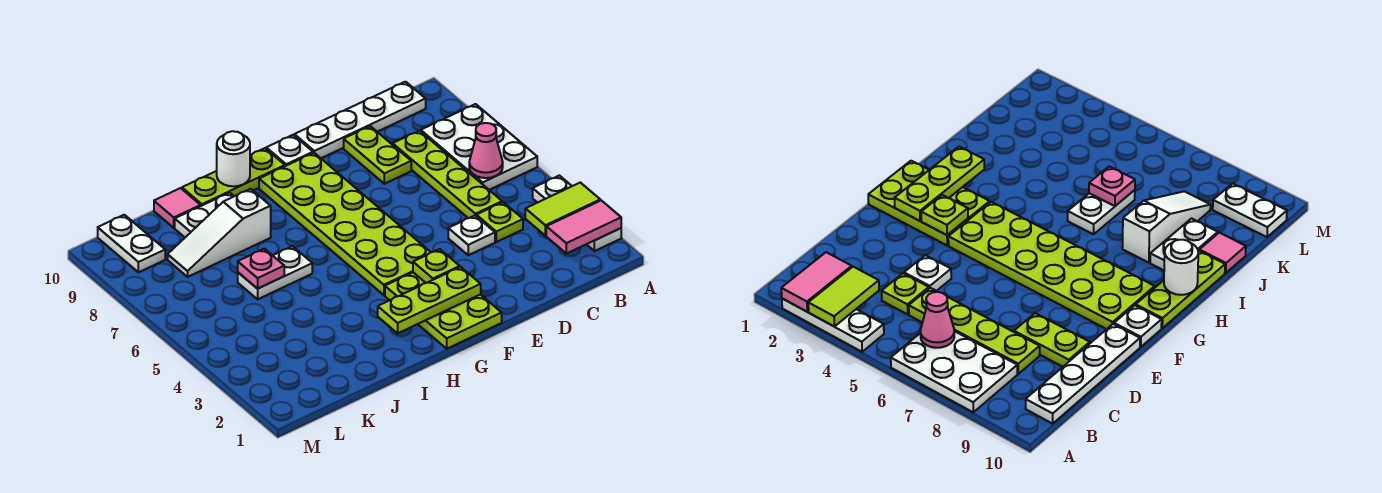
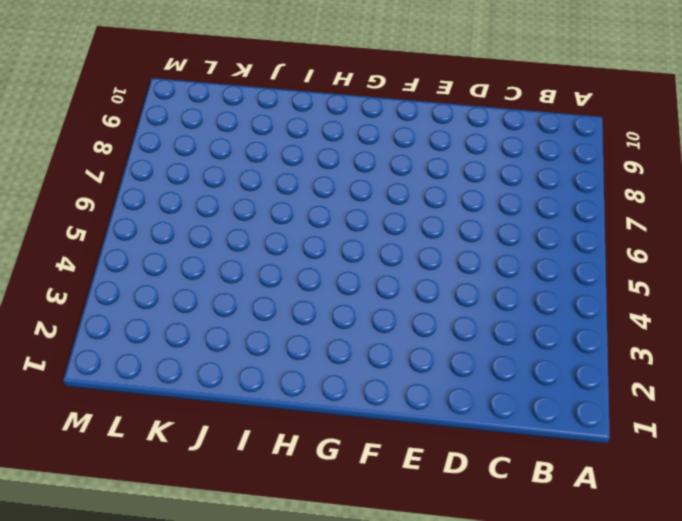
none -> white 1x3 plate [533,175,621,251]
none -> white 2x3 plate [421,104,537,190]
none -> white 1x4 plate [294,82,426,158]

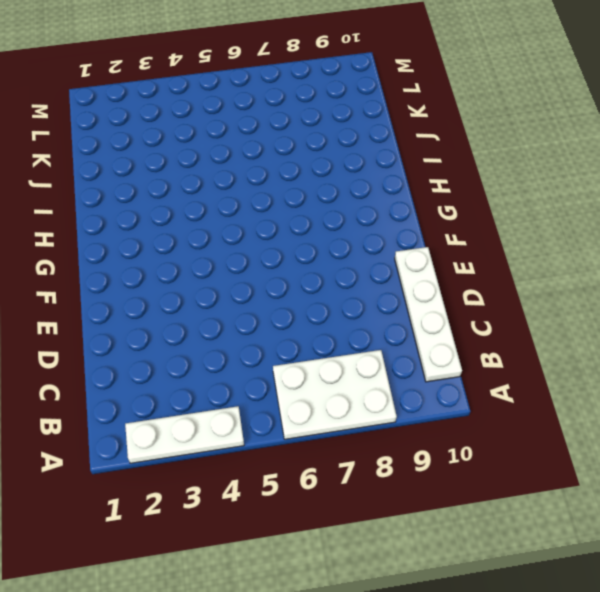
none -> lime 1x1 plate [476,202,523,242]
none -> lime 1x4 plate [393,131,502,218]
none -> white 1x1 plate [448,216,495,255]

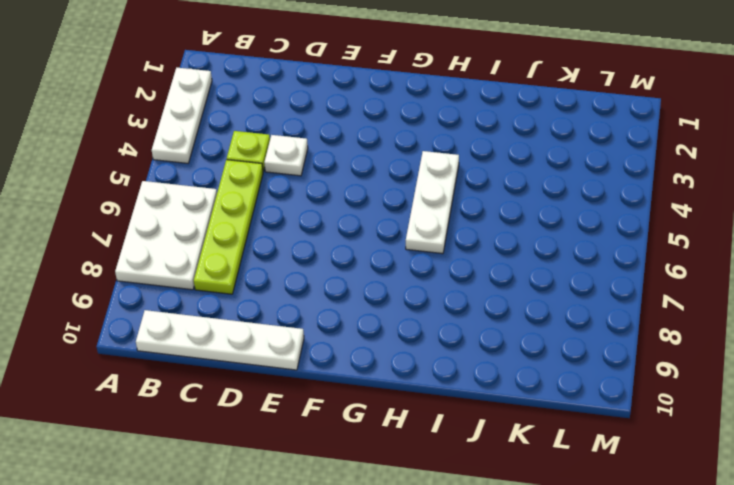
white 1x3 plate [406,151,459,254] -> none
none -> lime 1x2 plate [344,126,411,184]
none -> lime 2x3 plate [385,273,502,349]
none -> lime 2x6 plate [259,153,431,295]

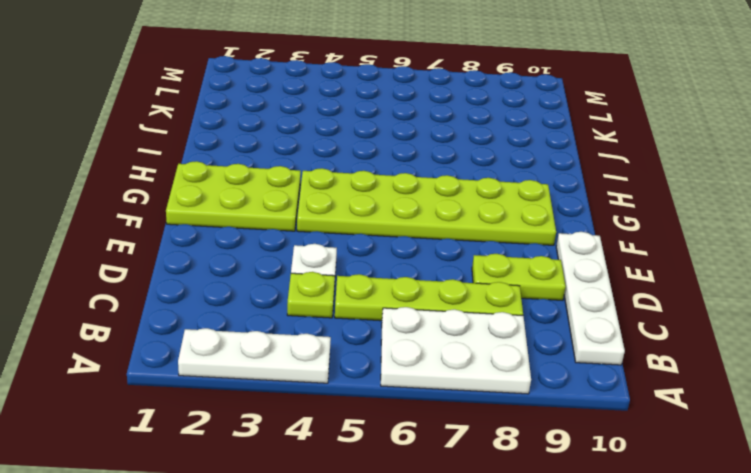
none -> white 1x1 plate [266,135,313,166]
none -> lime 1x3 plate [182,148,285,206]
none -> white 1x2 plate [238,246,312,299]

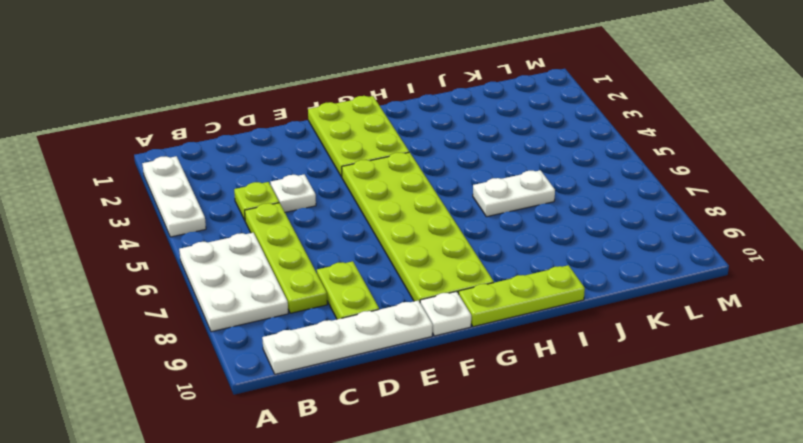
none -> white 1x3 slope [168,189,271,277]
none -> white 1x2 plate [175,193,234,237]
none -> pink 1x1 tile [154,188,201,228]

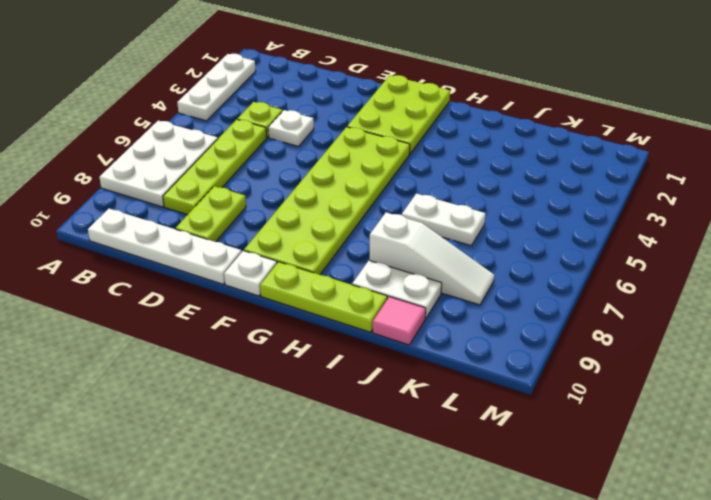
none -> white 1x2 plate [98,215,165,272]
none -> pink 1x2 tile [546,200,621,254]
none -> lime 1x2 tile [525,183,600,236]

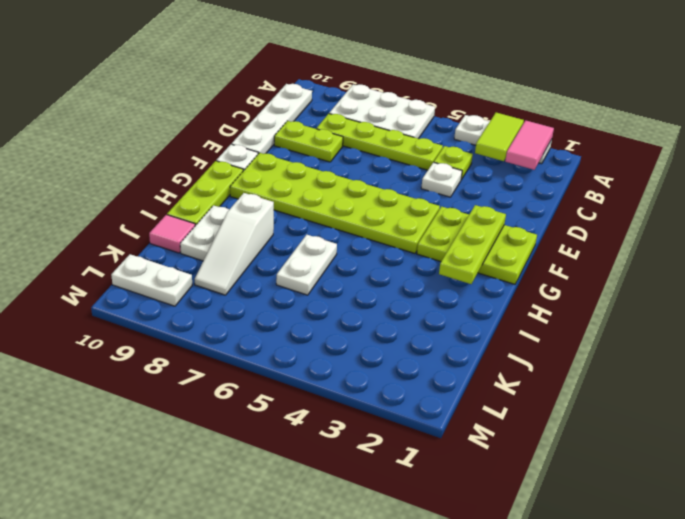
none -> pink 1x1 cone [469,123,503,178]
none -> lime 1x1 plate [413,249,460,283]
none -> white 1x1 round brick [217,131,250,186]

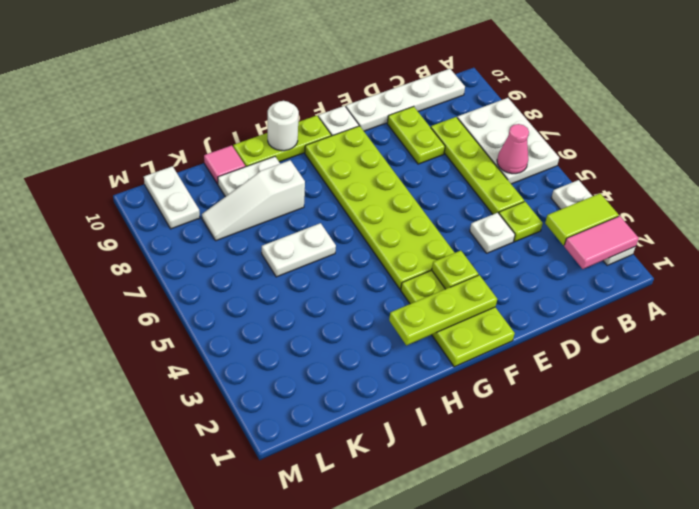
none -> pink 1x1 plate [238,249,284,289]

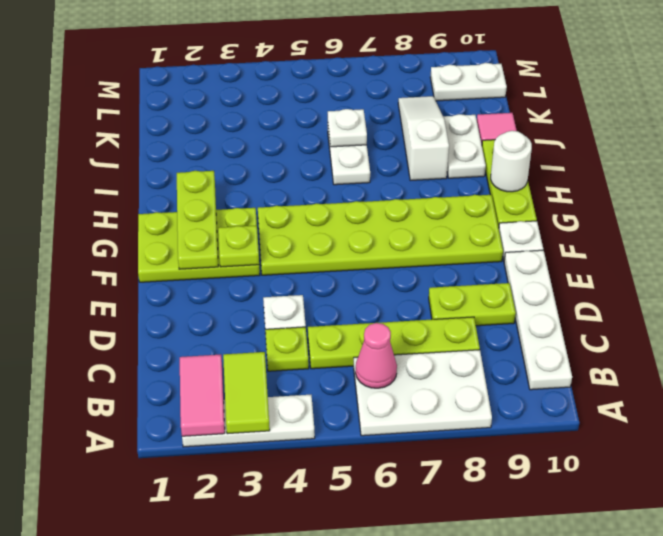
white 1x1 plate [328,109,367,147] -> pink 1x1 plate [238,249,284,289]

